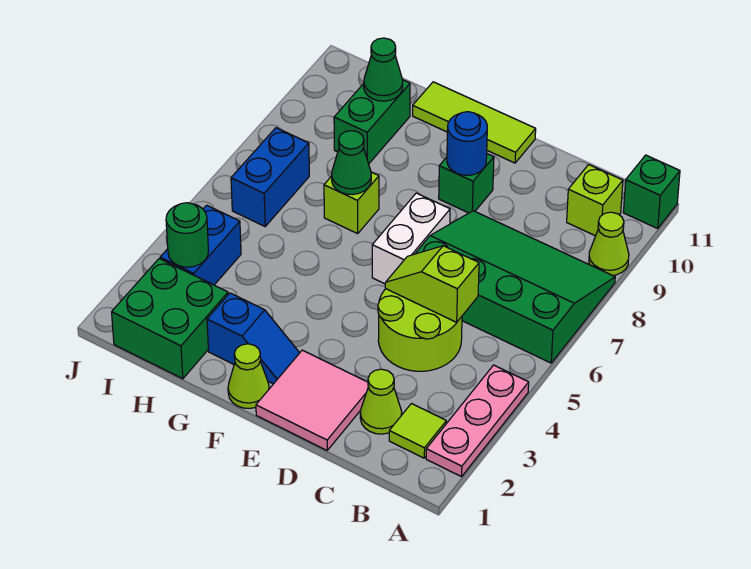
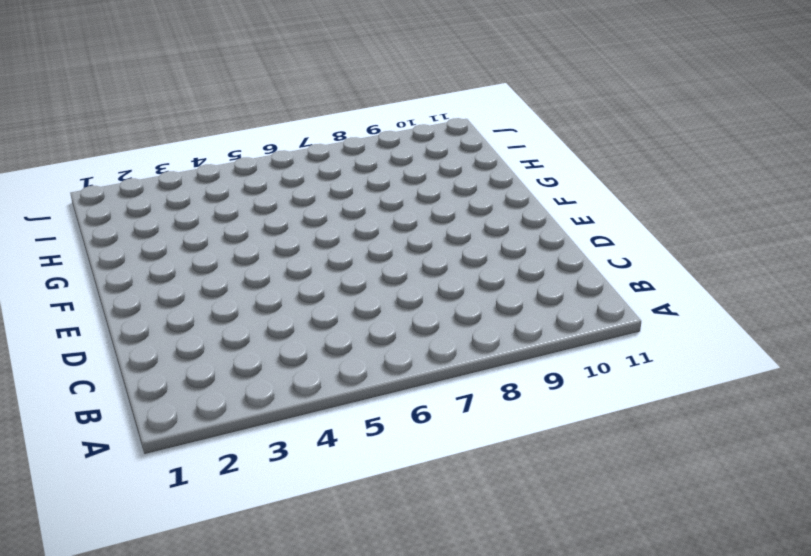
none -> pink 1x3 plate [426,365,529,477]
none -> green 3x4 slope [415,211,615,363]
none -> lime 1x1 cone [589,212,629,276]

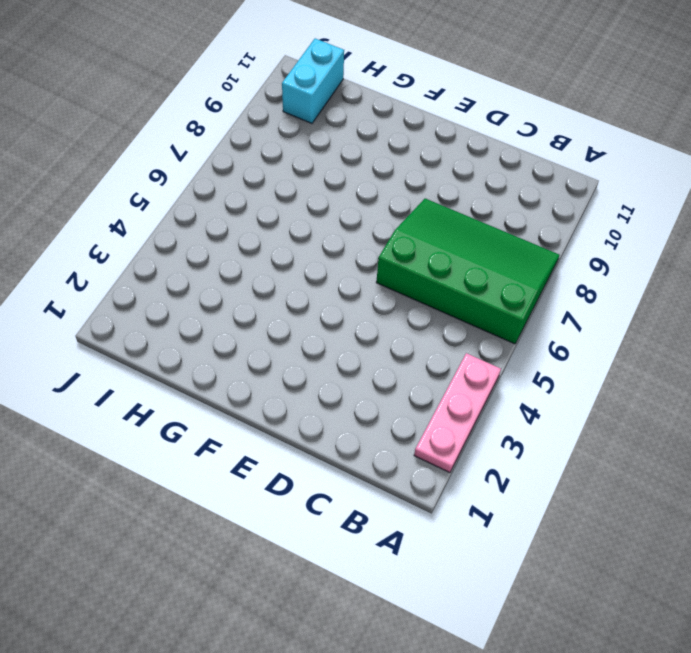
cyan 1x2 brick [282,39,344,123] -> none
none -> lime 1x1 cone [589,212,629,276]
none -> green 1x1 brick [623,155,680,228]
none -> lime 1x1 tile [389,404,446,458]

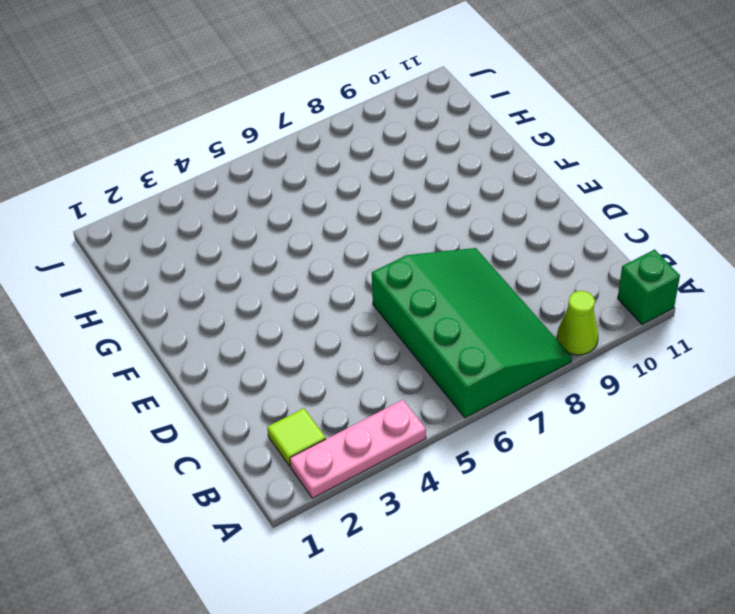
none -> lime 1x1 brick [567,165,623,236]
none -> lime 1x1 cone [360,369,402,434]
none -> lime 2x2 round brick [378,289,462,371]

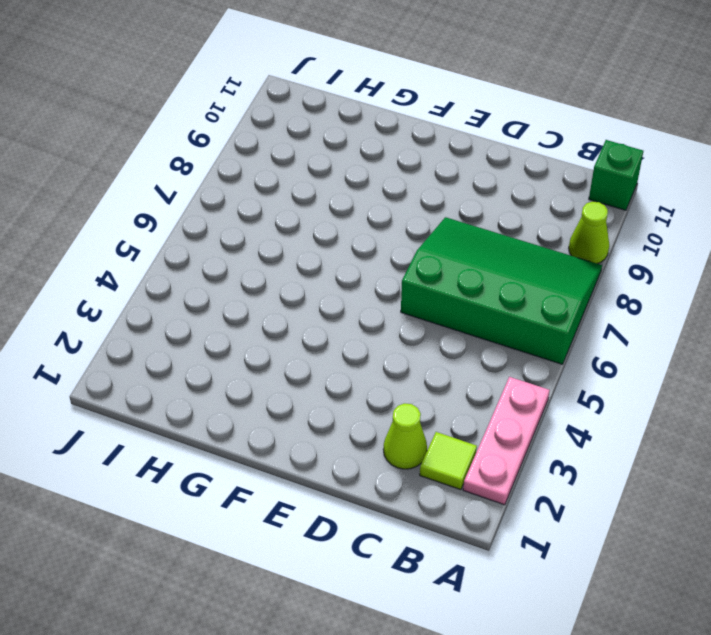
none -> lime 1x1 brick [567,165,623,236]
none -> lime 2x2 round brick [378,289,462,371]
none -> pink 2x2 tile [256,350,368,450]

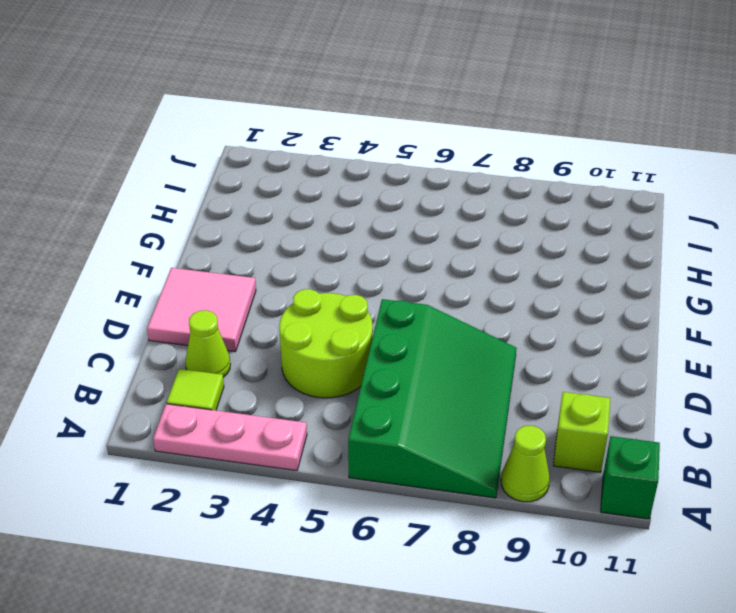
none -> white 1x2 brick [372,193,450,284]
none -> green 1x1 brick [439,154,494,213]
none -> lime 1x3 tile [413,82,536,163]

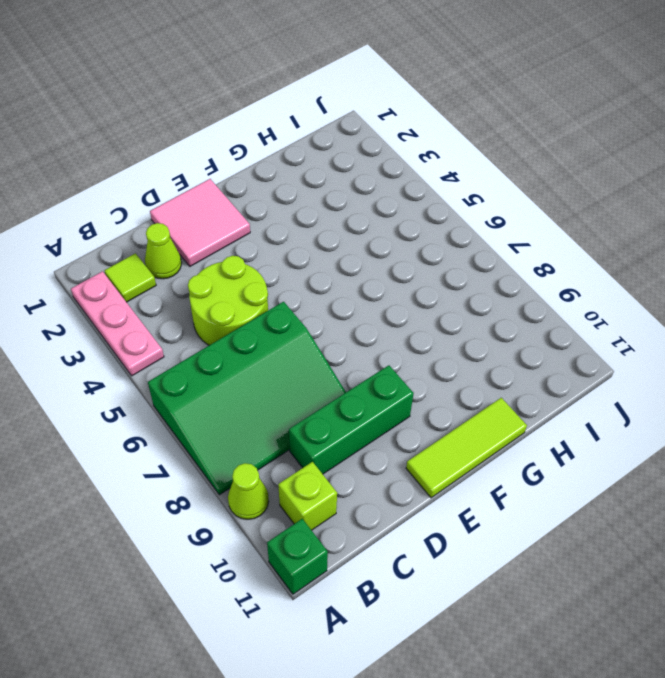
green 1x3 brick [289,365,414,474] -> green 1x1 brick [439,154,494,213]
none -> white 1x2 brick [372,193,450,284]
none -> lime 1x1 cone [228,344,269,408]
none -> blue 1x2 slope [207,293,299,384]

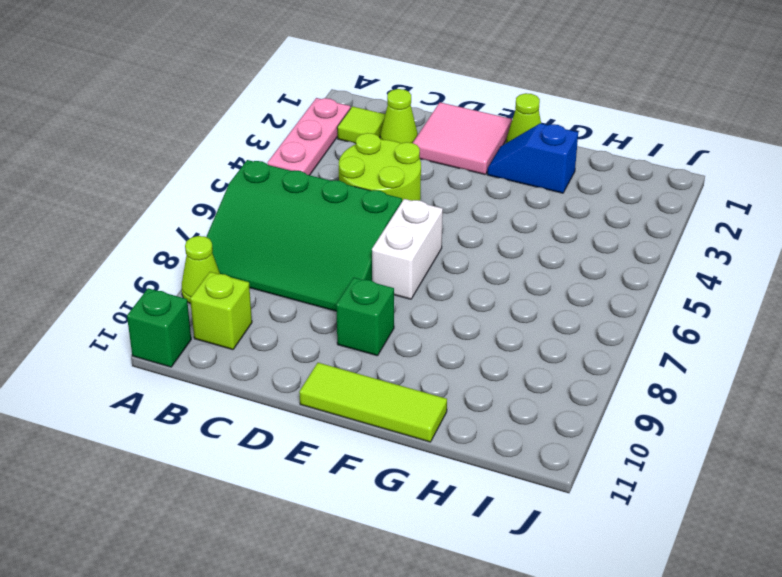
none -> lime 1x1 brick [324,172,379,234]
none -> green 2x2 brick [112,259,228,379]
none -> green 1x2 brick [334,80,410,164]

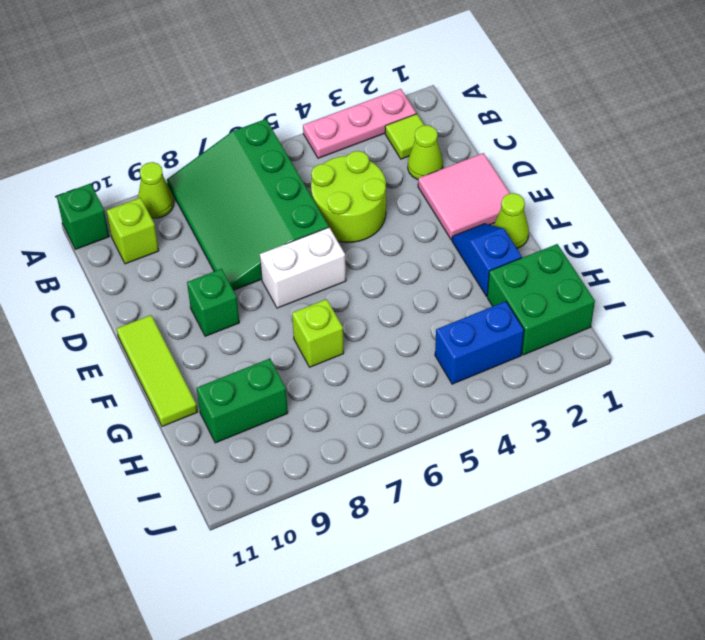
none -> blue 1x2 brick [231,128,309,226]
none -> lime 1x2 slope [385,246,479,322]
none -> blue 1x1 round brick [447,112,487,175]

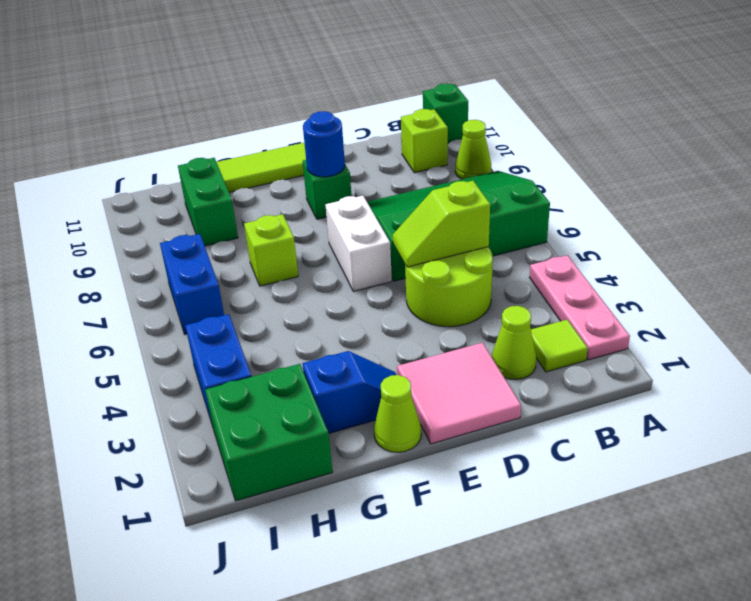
none -> green 1x1 cone [332,131,371,195]
none -> green 1x1 cone [364,38,403,101]
none -> green 1x1 round brick [166,203,208,267]

